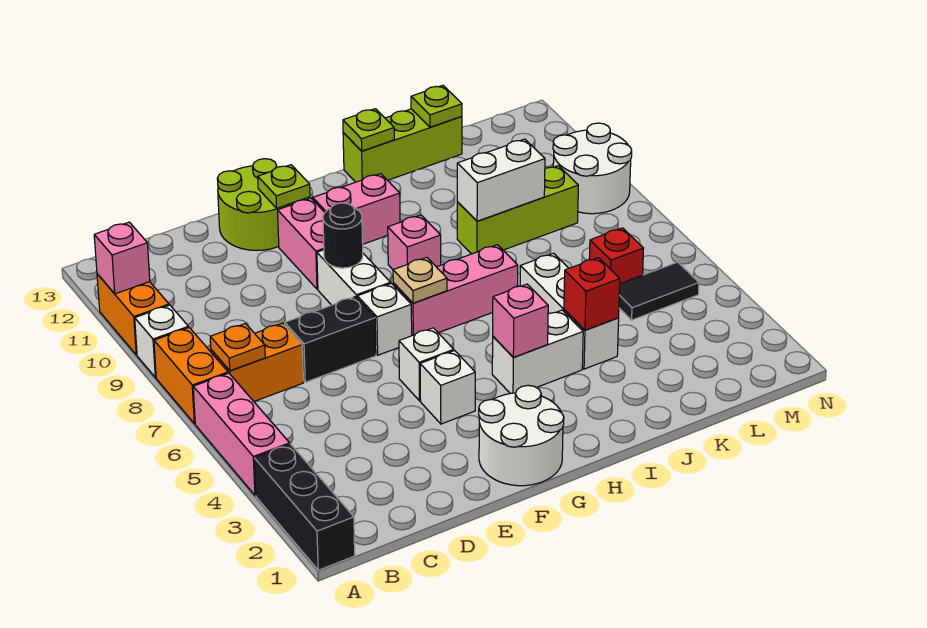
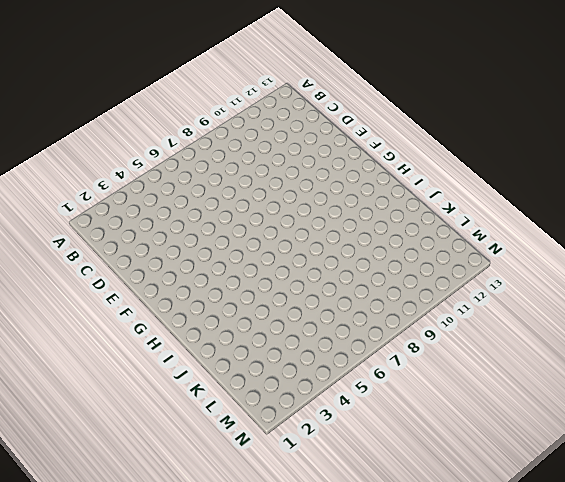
none -> black 1x3 brick [254,444,355,570]
none -> pink 1x3 brick [193,373,290,495]
none -> orange 1x2 brick [154,328,228,424]
none -> white 1x1 brick [135,305,188,377]

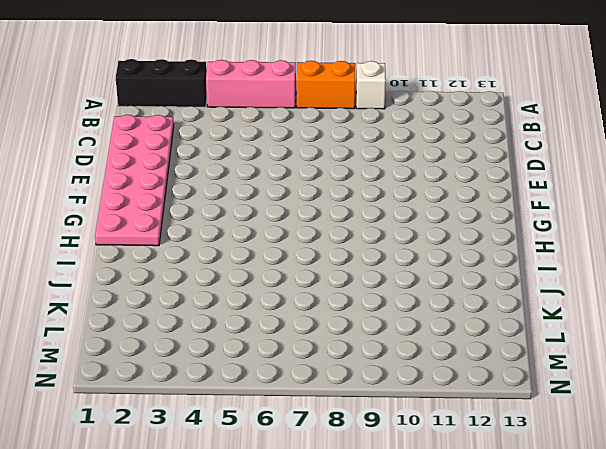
pink 2x6 plate [95,115,174,246] -> white 2x2 round brick [479,386,564,486]
none -> orange 1x2 brick [97,274,169,355]
none -> orange 1x2 brick [211,323,303,401]
none -> black 1x2 brick [285,297,376,382]
none -> lime 2x2 round brick [217,159,293,250]

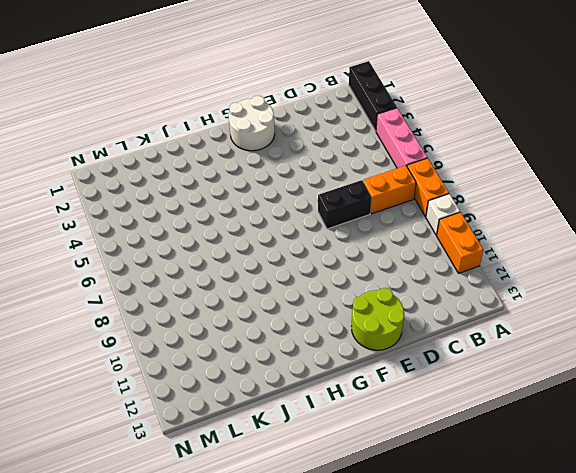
none -> white 1x1 brick [420,351,475,424]
none -> white 1x1 brick [399,328,454,401]
none -> white 1x1 brick [357,283,412,355]
none -> white 1x2 brick [317,250,391,305]

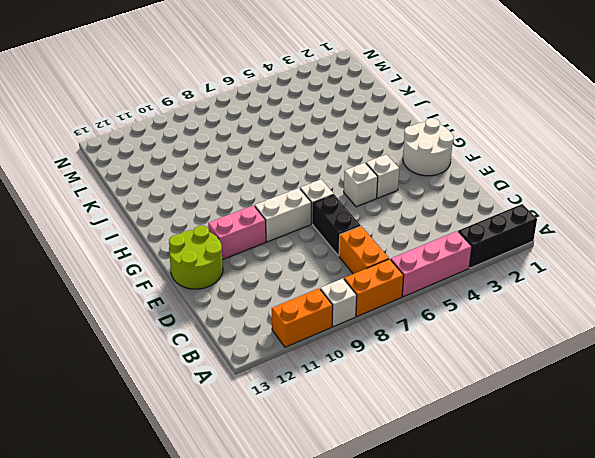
none -> pink 1x3 brick [393,245,518,336]
none -> pink 1x2 brick [312,174,400,244]
none -> white 1x2 brick [492,310,583,394]
none -> pink 1x1 brick [388,215,441,270]

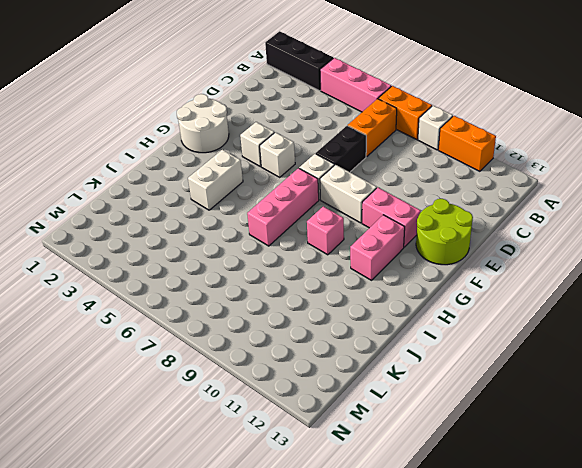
none -> lime 1x3 brick [343,109,462,182]
none -> white 1x3 brick [520,253,619,369]
none -> lime 1x3 brick [457,166,578,254]
none -> black 1x2 tile [619,262,699,320]

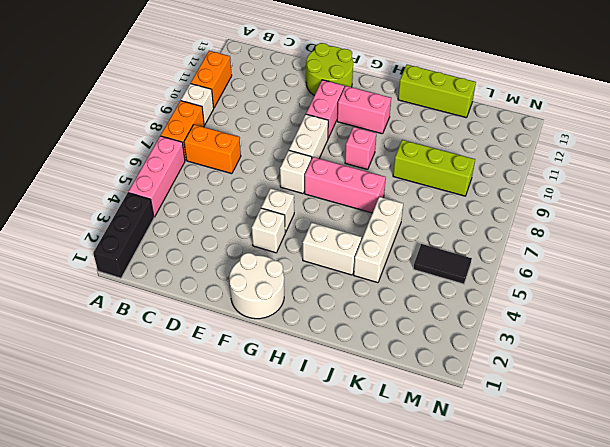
none -> black 1x2 brick [285,297,376,382]
none -> red 1x1 brick [589,228,644,284]
none -> white 2x2 round brick [553,123,632,214]
none -> pink 1x1 brick [94,222,150,294]

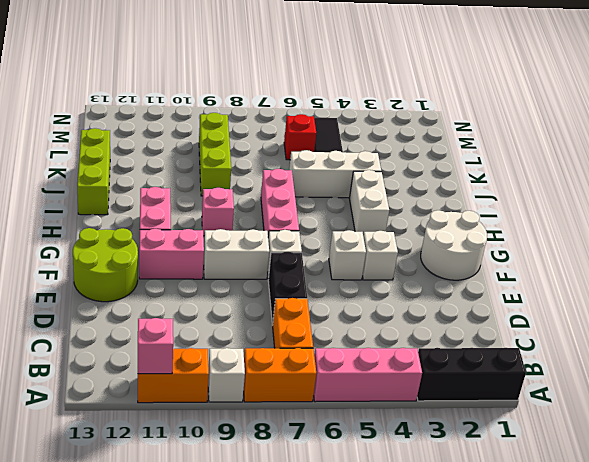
none -> white 2x2 round brick [553,123,632,214]
none -> orange 1x1 plate [210,324,265,371]
none -> black 1x1 round brick [323,203,363,268]
none -> lime 1x1 plate [258,165,310,208]

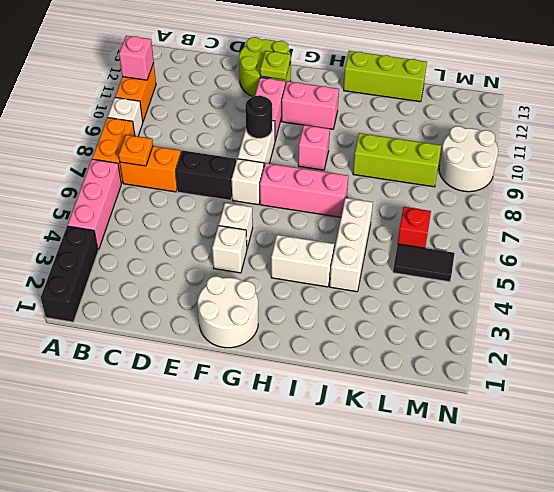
none -> tan 1x1 plate [393,258,447,303]
none -> pink 1x1 brick [493,284,548,358]
none -> lime 1x1 plate [343,109,394,151]
none -> red 1x1 brick [564,258,620,330]

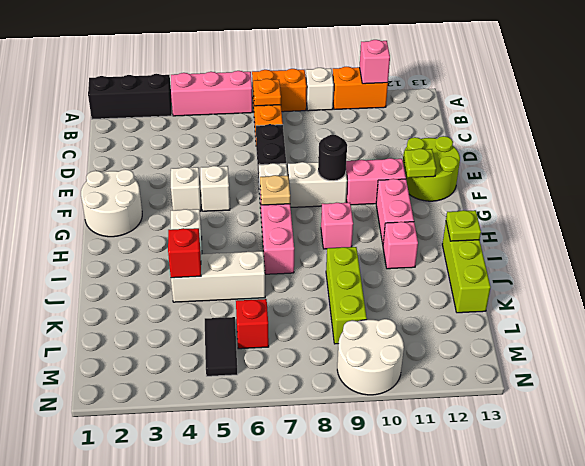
pink 1x1 brick [383,222,418,269] -> pink 1x1 brick moved to [493,284,548,358]
none -> white 1x2 brick [457,139,545,221]
none -> lime 1x1 plate [411,85,462,127]

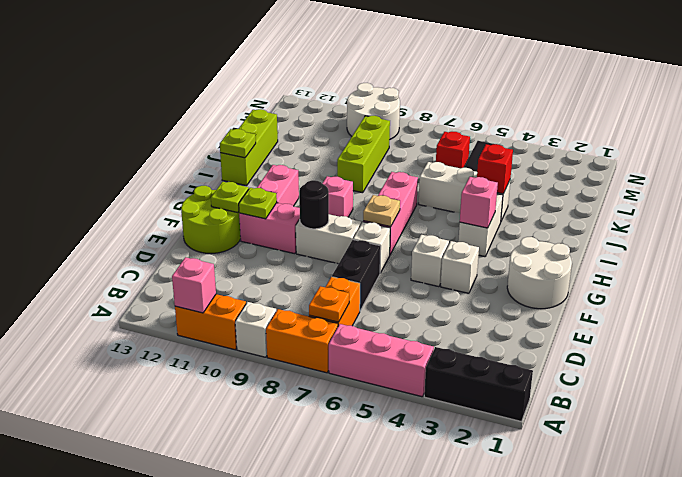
lime 1x1 plate [239,188,277,219] -> lime 1x1 plate moved to [411,85,462,127]
none -> white 1x2 brick [457,139,545,221]

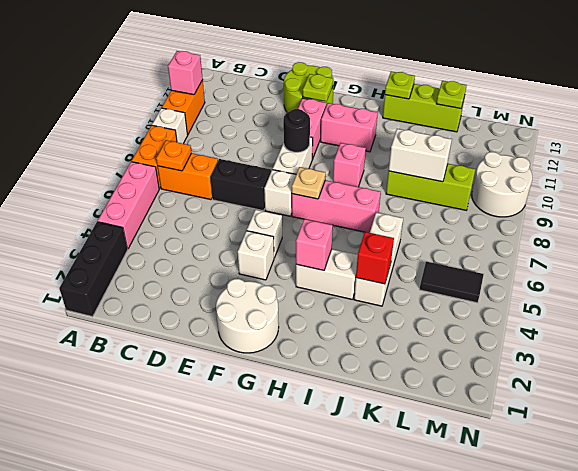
none -> red 1x1 brick [589,228,644,284]

